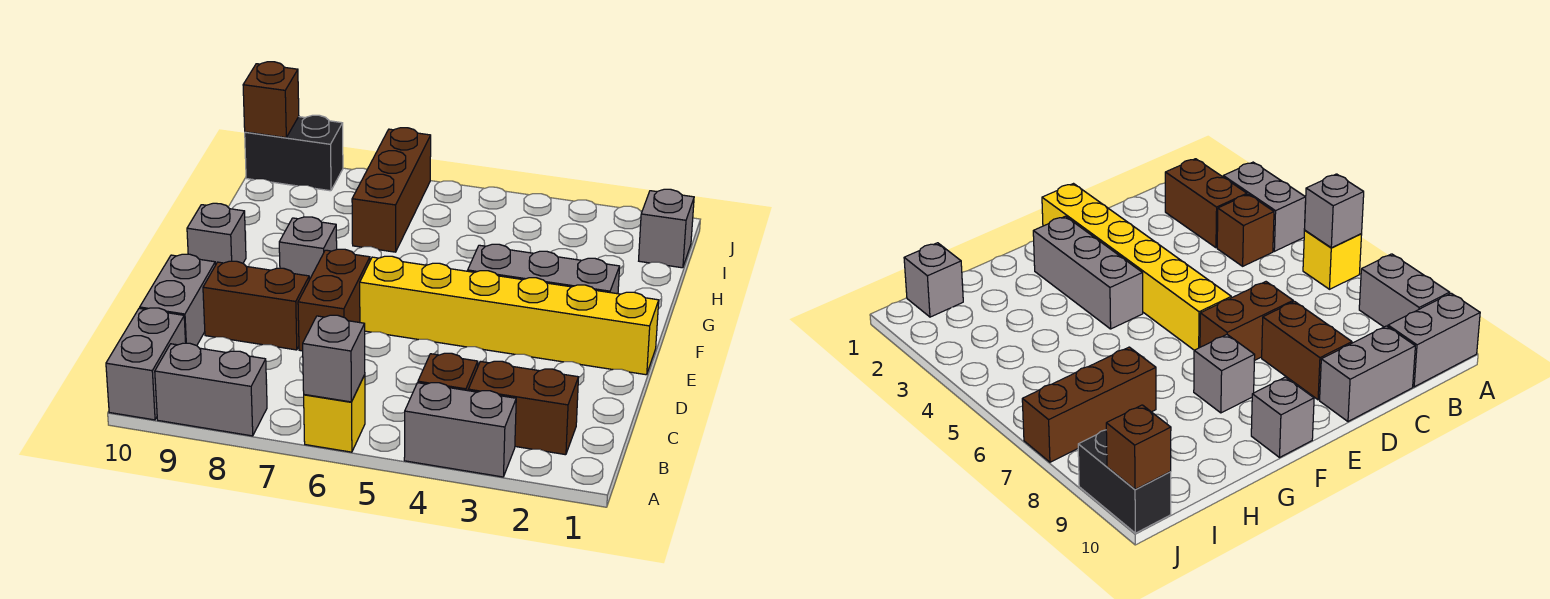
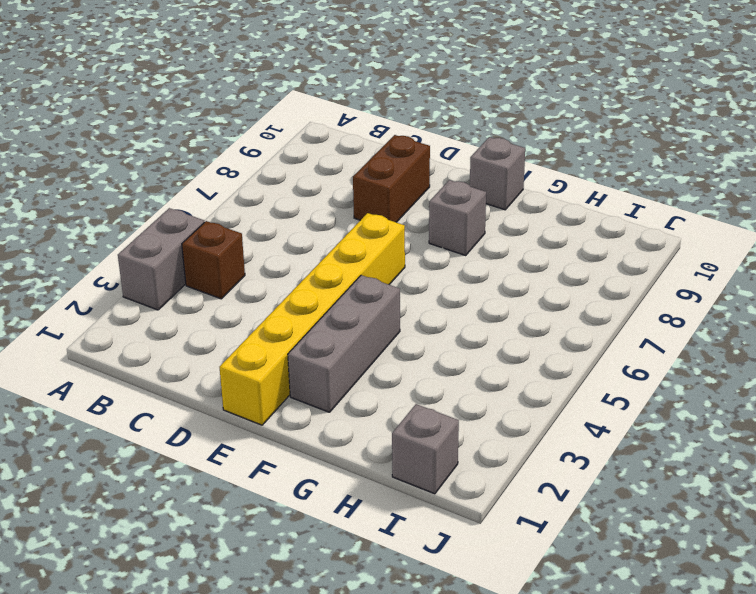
none -> yellow 1x1 brick [304,375,365,452]
none -> grey 1x2 brick [155,343,267,436]
none -> grey 1x2 brick [106,308,186,420]

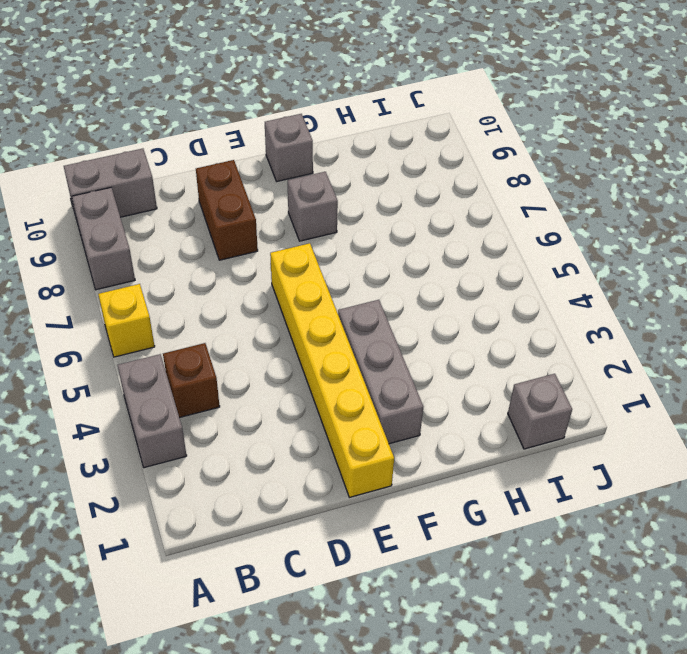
none -> brown 1x2 brick [468,361,579,455]
none -> grey 1x2 brick [140,254,215,346]
none -> brown 1x2 brick [298,249,370,351]

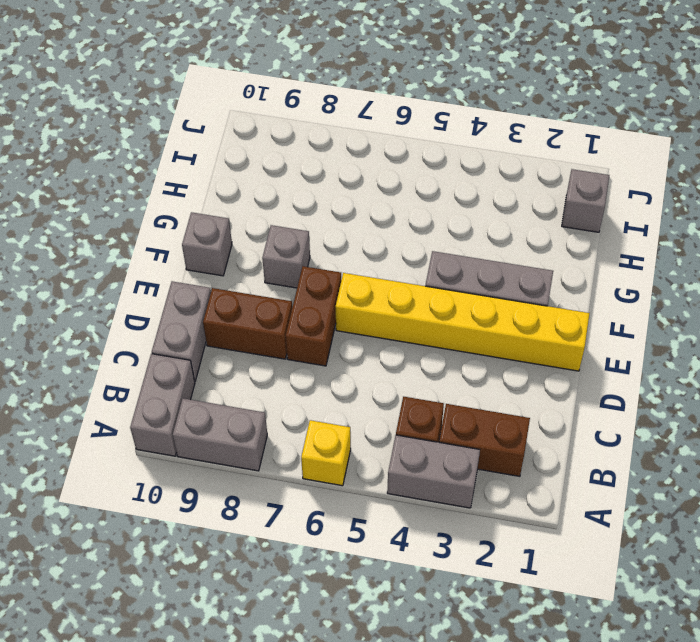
none -> brown 1x3 brick [352,128,431,252]
none -> black 1x2 brick [245,115,343,191]
none -> grey 1x1 brick [303,315,365,402]

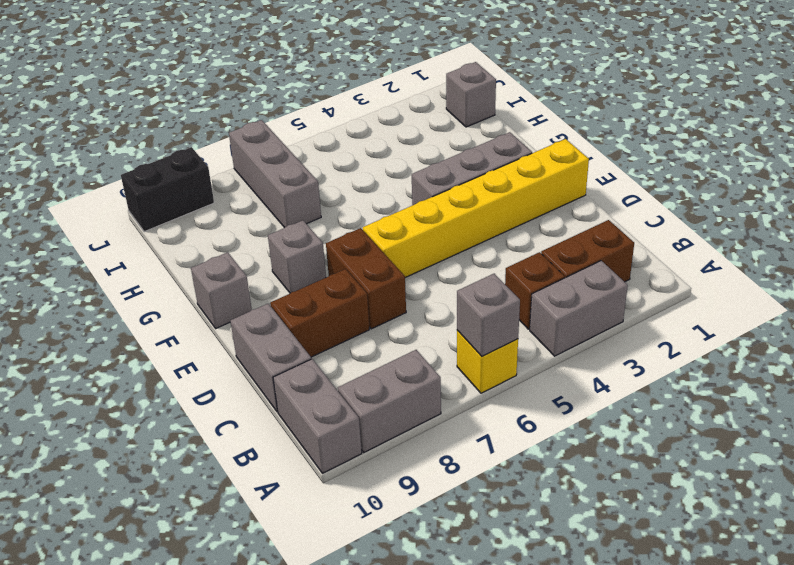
grey 1x3 brick [229,120,321,228] -> brown 1x3 brick [352,128,431,252]
none -> brown 1x1 brick [243,62,299,138]

